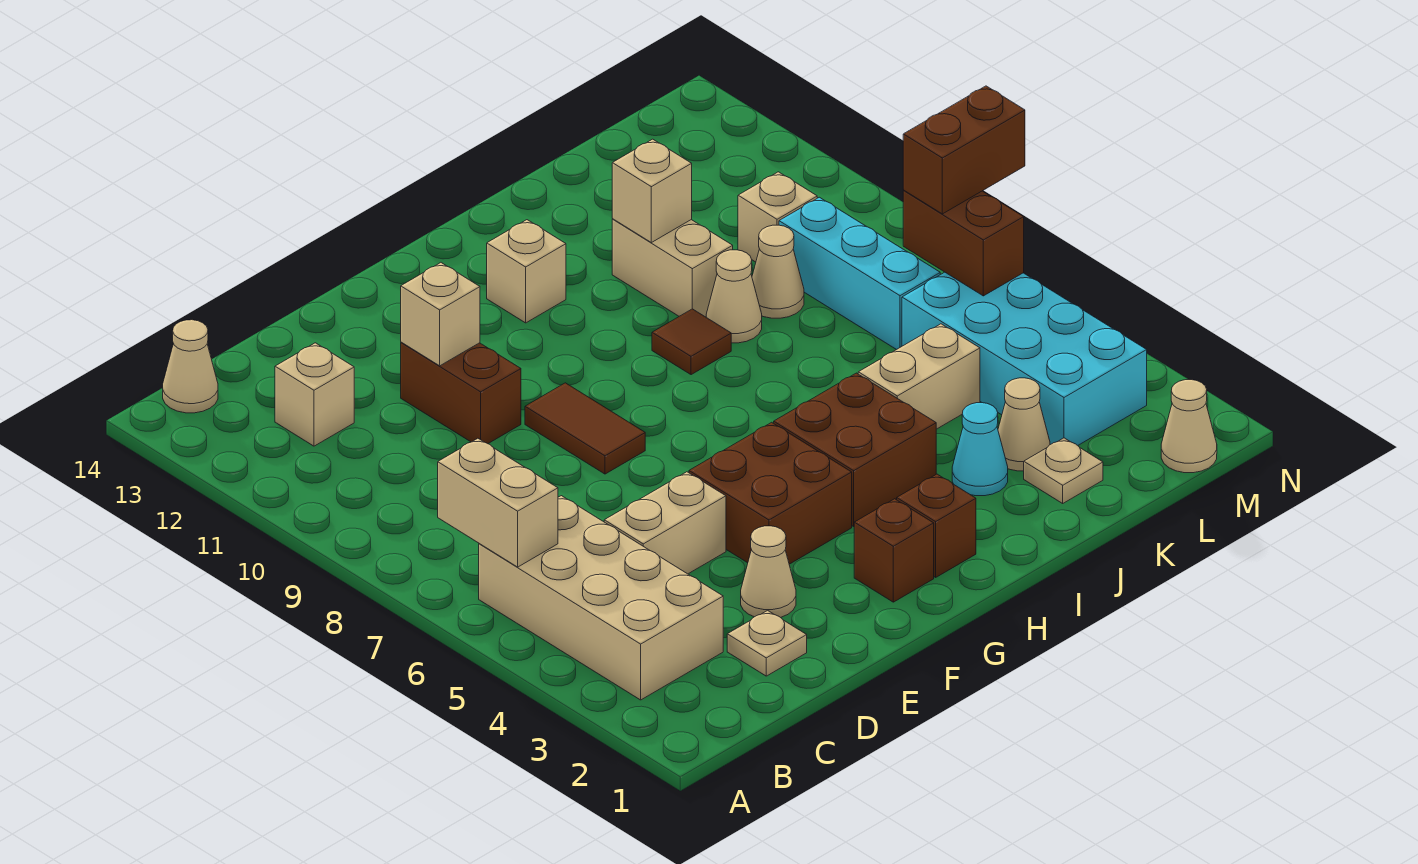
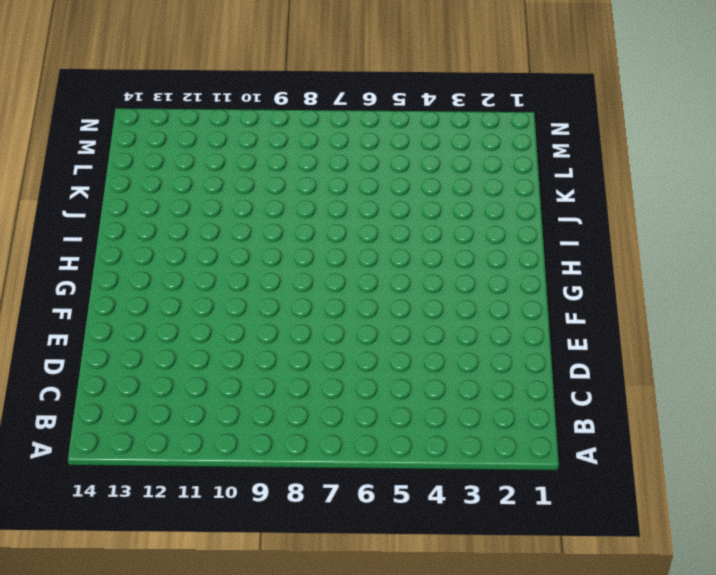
none -> tan 2x4 brick [479,496,723,700]
none -> tan 1x1 cone [163,320,218,413]
none -> tan 1x1 brick [275,343,354,446]
none -> tan 1x1 plate [727,610,807,676]

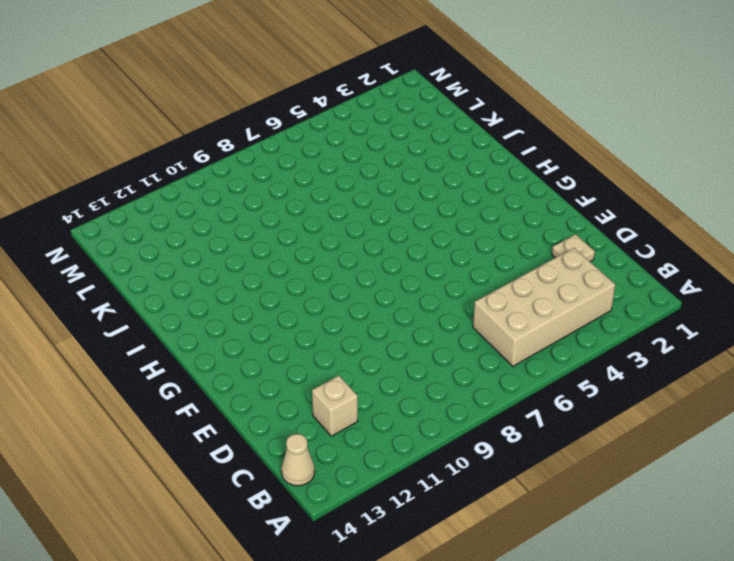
none -> tan 1x2 brick [604,472,726,574]
none -> tan 1x1 cone [741,526,796,618]
none -> brown 1x2 brick [401,342,521,444]
none -> brown 2x2 brick [689,422,852,564]

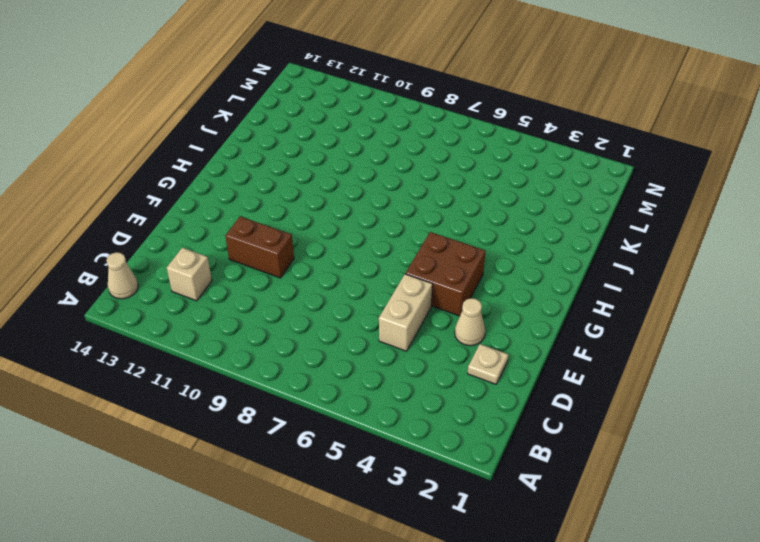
none -> tan 2x4 brick [479,496,723,700]
none -> brown 1x2 tile [525,383,645,474]
none -> brown 1x1 brick [854,499,934,602]
none -> brown 1x1 brick [897,474,976,577]

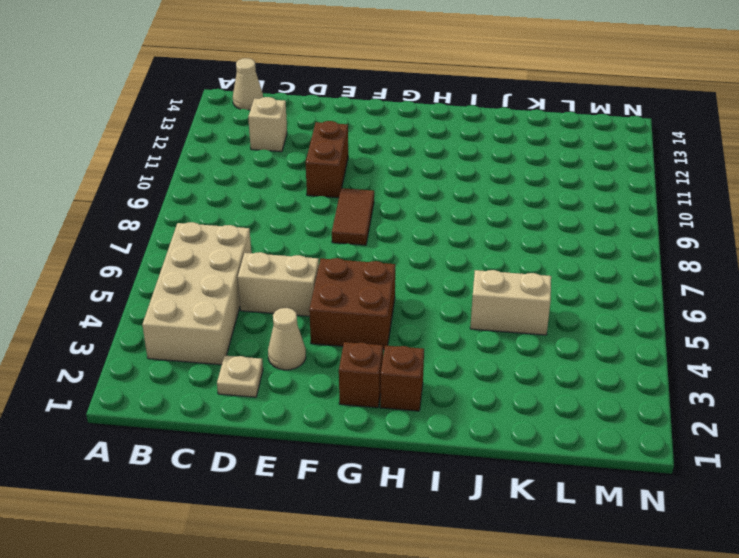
none -> brown 2x2 brick [774,373,936,526]
none -> tan 1x1 brick [487,220,566,323]
none -> brown 1x1 tile [652,309,731,375]
none -> cyan 1x1 cone [952,403,1008,496]

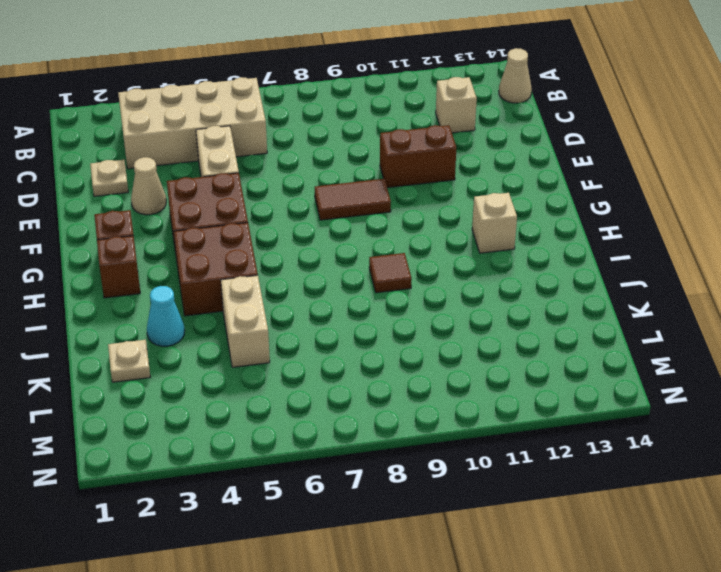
none -> tan 1x1 cone [706,250,762,343]
none -> tan 1x2 brick [612,219,733,317]
none -> tan 1x1 cone [998,378,1050,471]
none -> tan 1x1 cone [752,225,804,318]

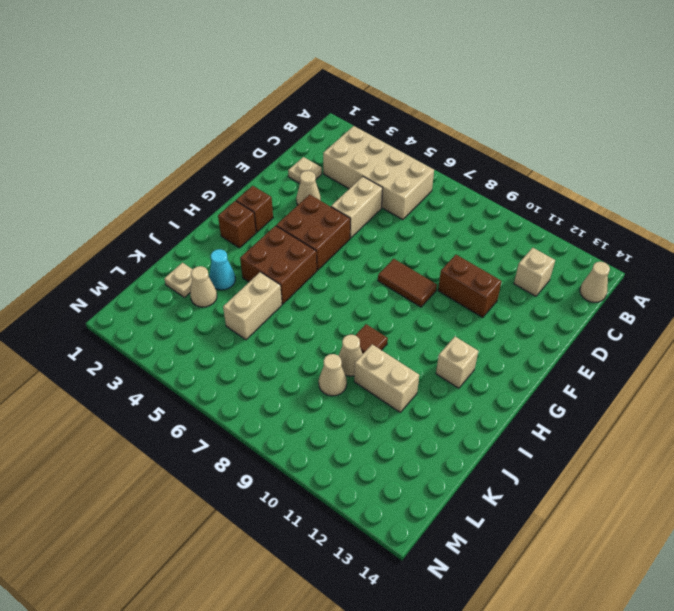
none -> cyan 2x4 brick [902,272,1147,445]
none -> cyan 1x3 brick [779,197,940,350]
none -> tan 1x1 brick [738,172,817,262]
none -> tan 1x1 cone [1161,380,1217,473]

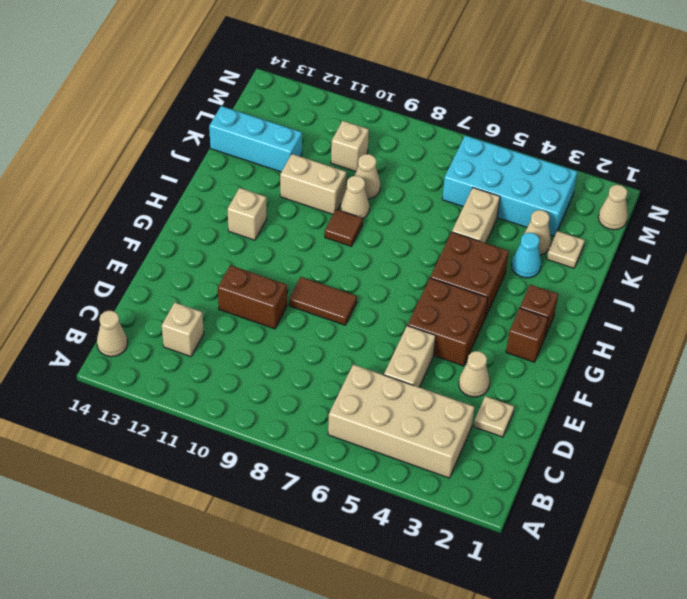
cyan 1x3 brick [209,106,302,172] -> cyan 1x3 brick moved to [779,197,940,350]
none -> tan 1x2 brick [438,438,558,567]
none -> tan 1x1 brick [401,263,480,366]
none -> tan 1x1 brick [612,139,692,243]
none -> brown 1x2 brick [903,191,1024,296]

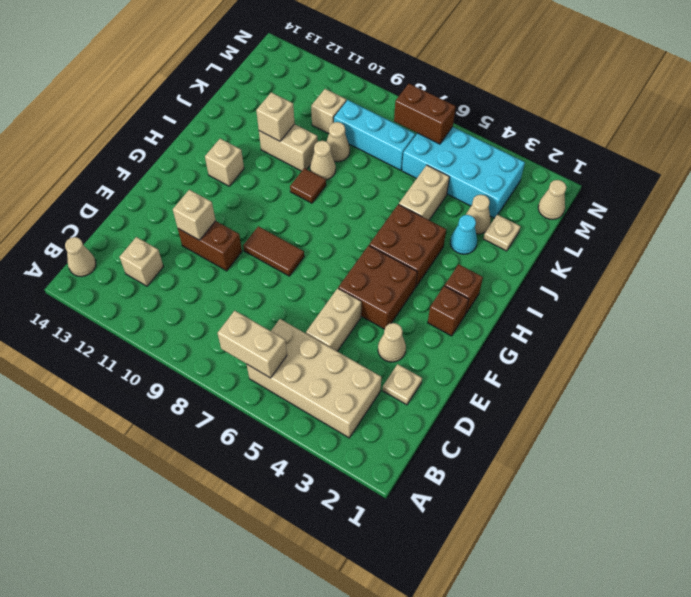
none -> brown 1x2 brick [903,86,1025,214]

